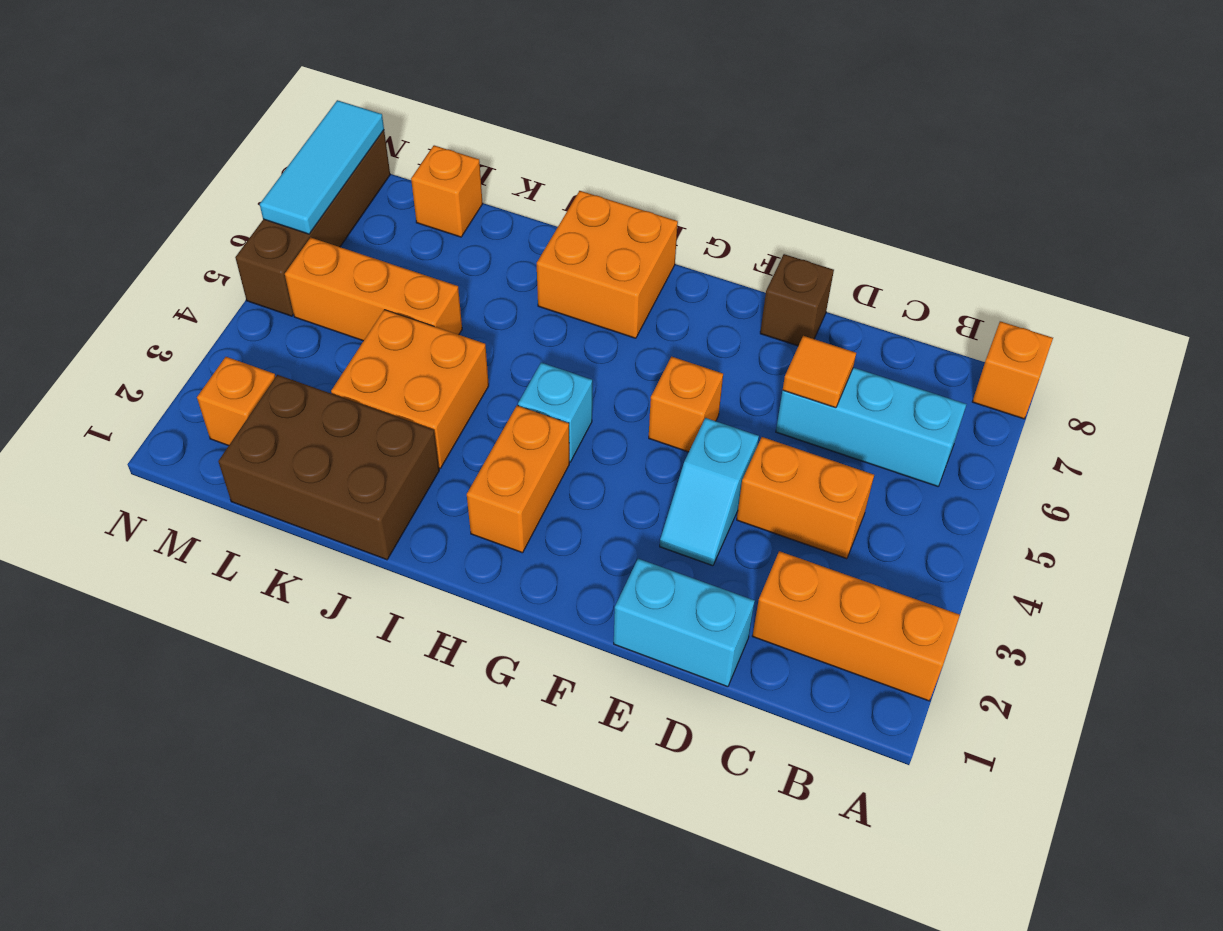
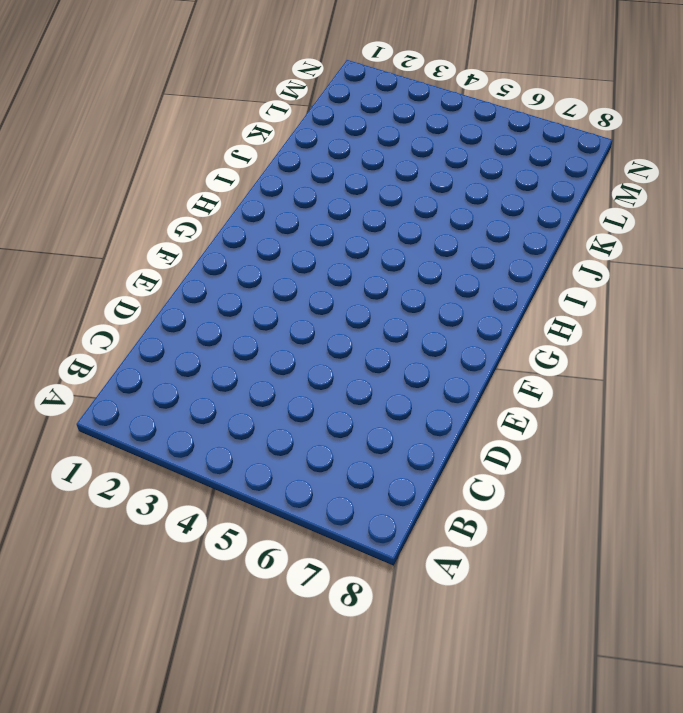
none -> orange 1x3 brick [753,551,960,701]
none -> orange 1x1 brick [972,321,1053,419]
none -> cyan 1x3 brick [776,368,966,486]

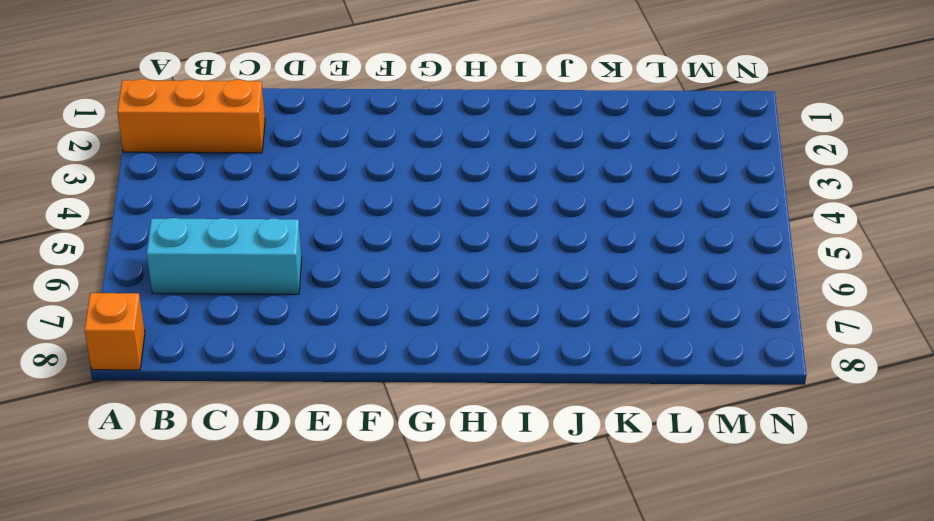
none -> orange 1x2 brick [737,437,874,559]
none -> cyan 1x2 brick [614,559,755,687]
none -> cyan 1x2 slope [660,418,759,566]

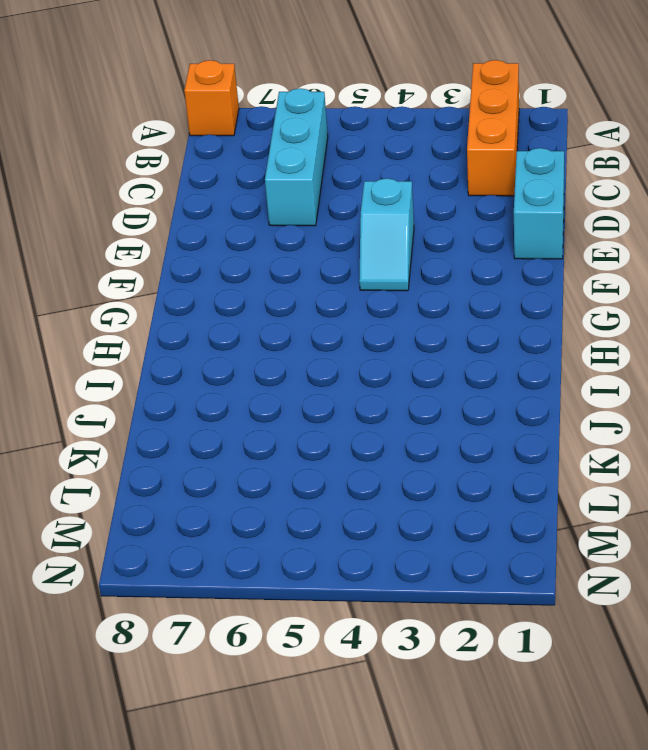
cyan 1x2 slope [359,178,414,291] -> cyan 1x2 slope turned to [660,418,759,566]
none -> orange 1x2 brick [737,437,874,559]
none -> brown 1x1 brick [760,254,834,346]
none -> orange 1x1 brick [649,357,723,452]

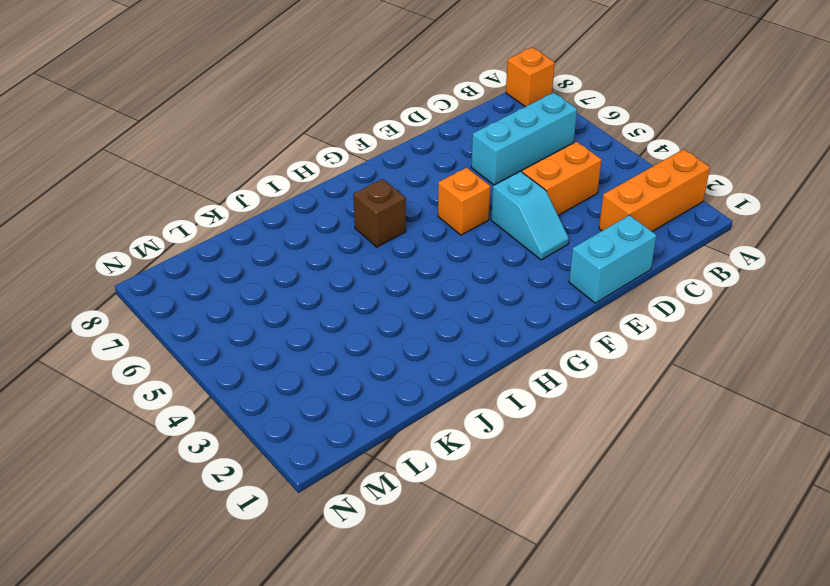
brown 1x1 brick [353,179,406,247] -> brown 1x1 brick moved to [760,254,834,346]
none -> orange 1x2 brick [467,406,569,553]
none -> cyan 1x1 brick [518,363,592,462]
none -> orange 2x2 brick [537,191,678,338]

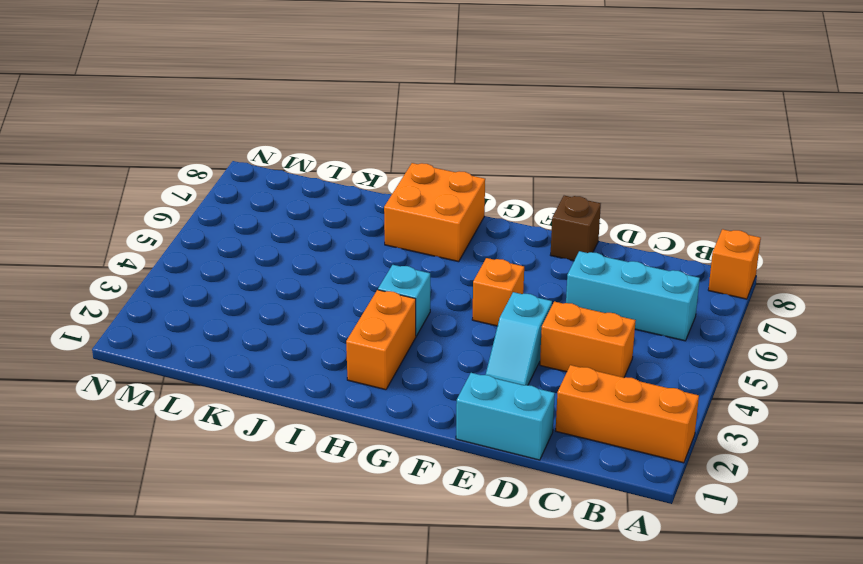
none -> brown 2x3 brick [218,375,439,560]
none -> orange 2x2 brick [331,310,489,469]
none -> orange 1x3 brick [285,237,462,341]

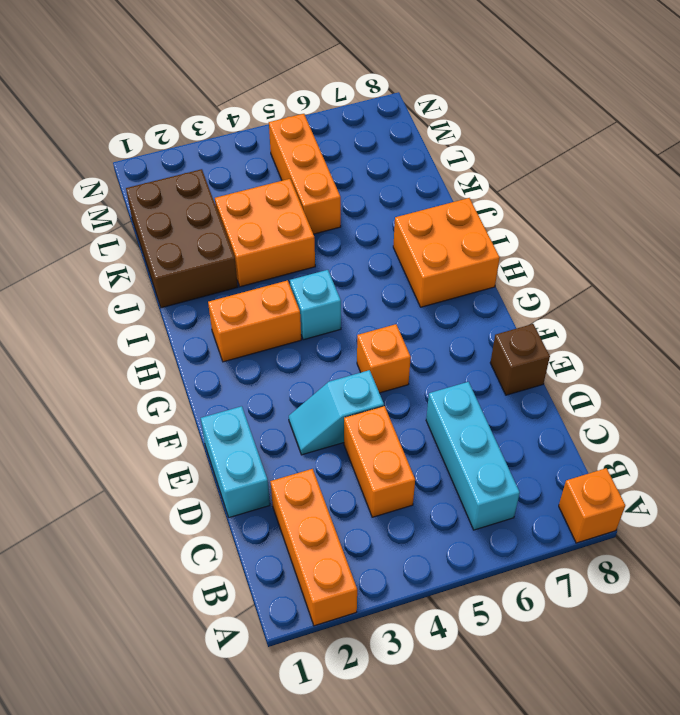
none -> orange 1x1 brick [411,145,483,237]
none -> orange 1x1 brick [197,357,275,446]
none -> brown 1x4 brick [235,130,390,316]

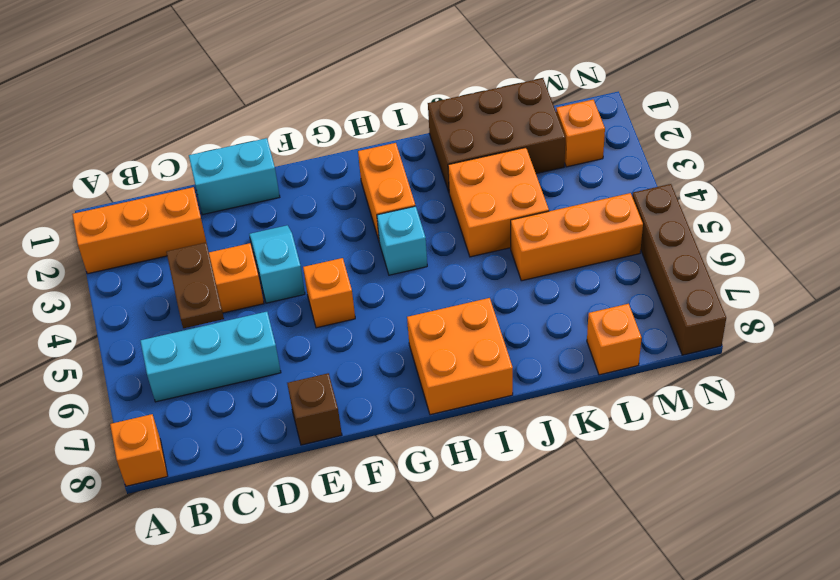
brown 1x2 plate [166,243,224,328] -> none
none -> orange 1x1 tile [783,336,856,408]
none -> cyan 1x3 tile [260,100,384,234]

